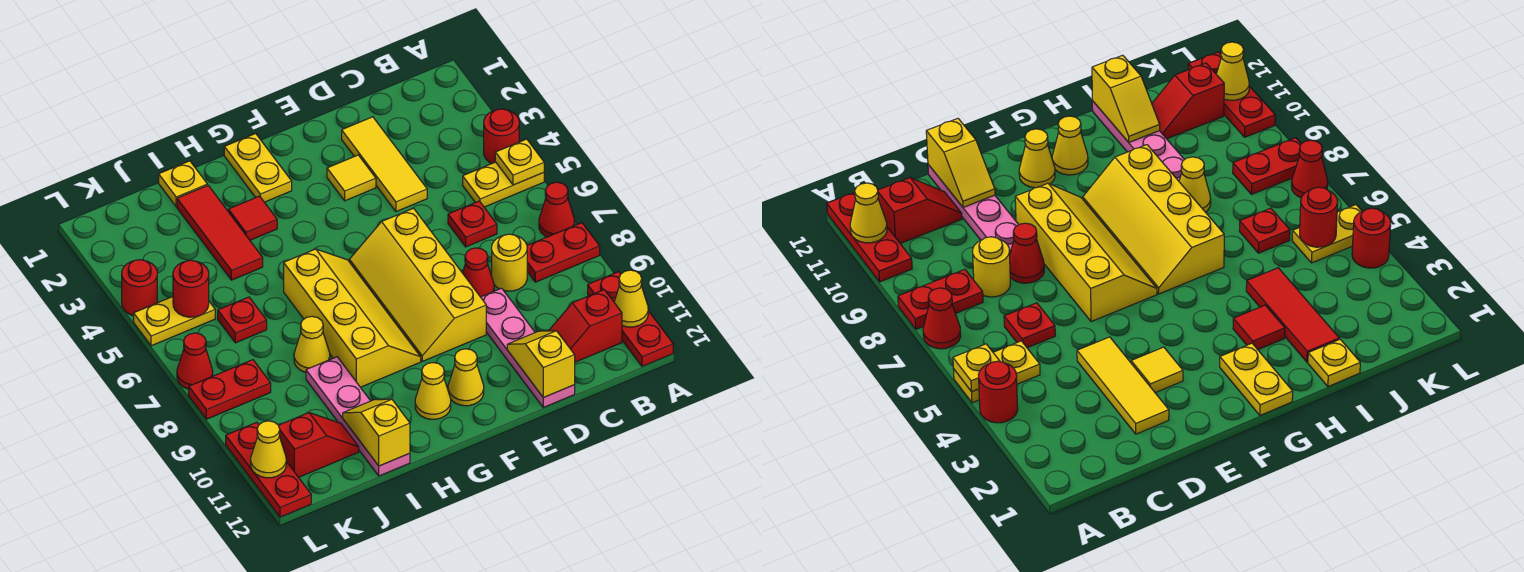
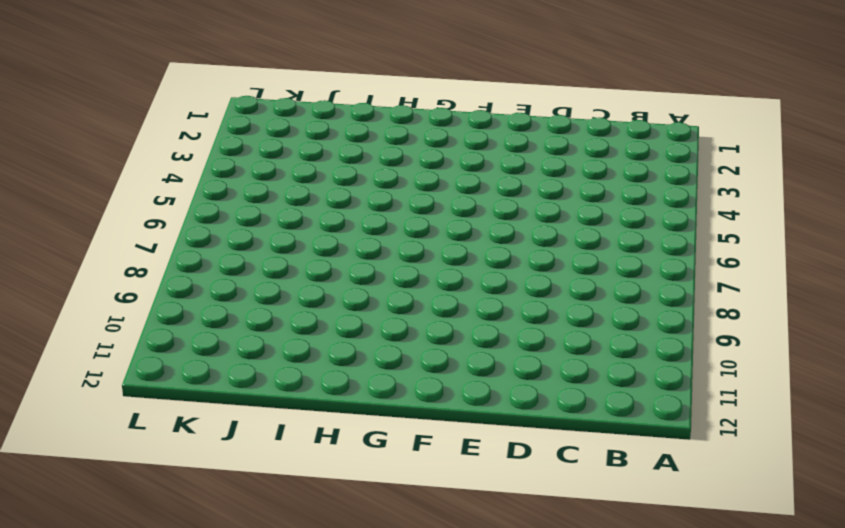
none -> red 1x1 round brick [484,109,519,164]
none -> yellow 1x2 plate [463,162,544,207]
none -> red 1x1 cone [539,182,575,237]
none -> red 1x2 plate [527,223,600,282]

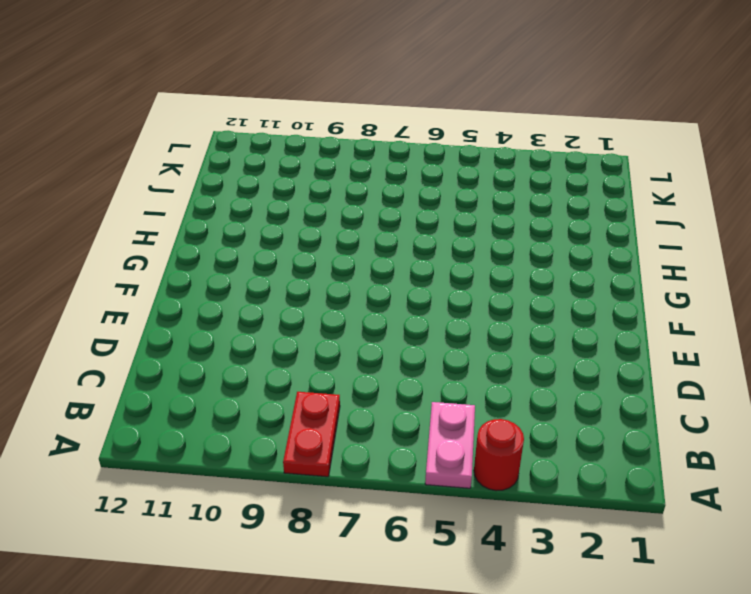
pink 1x2 plate [425,402,475,488] -> yellow 1x2 plate [463,162,544,207]
none -> red 1x1 cone [539,182,575,237]
none -> red 1x3 plate [588,272,673,366]
none -> red 1x2 slope [549,290,622,362]
none -> red 1x1 plate [448,201,497,247]

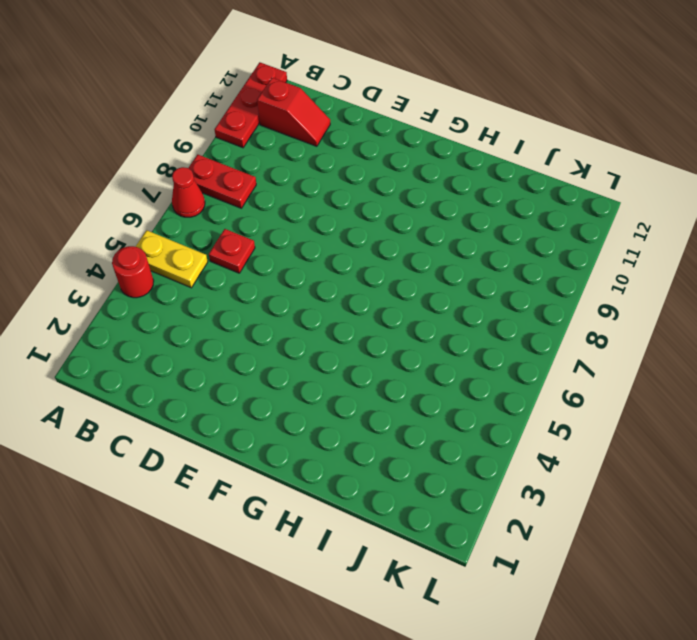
none -> yellow 1x1 round brick [492,234,527,291]
none -> yellow 1x3 tile [342,117,427,212]
none -> red 1x1 cone [463,248,494,297]
none -> pink 1x4 plate [481,288,575,407]

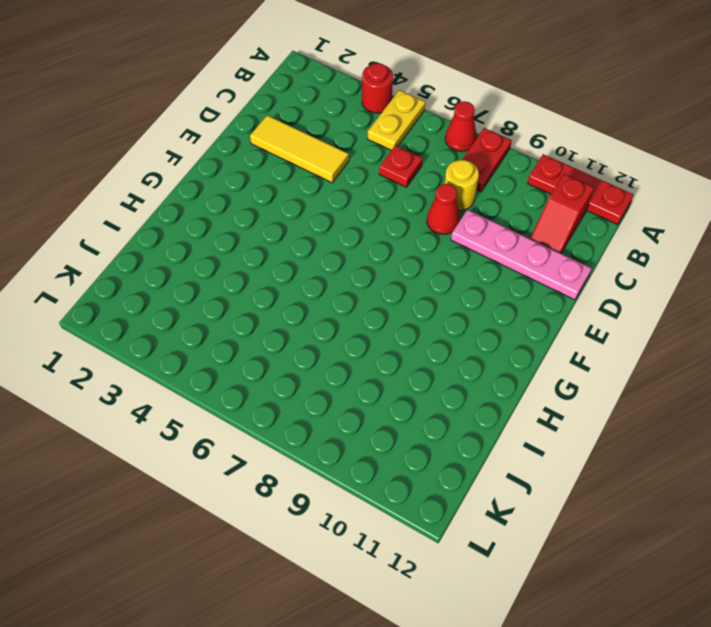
none -> yellow 1x1 tile [327,155,376,201]
none -> yellow 2x4 slope [349,208,486,361]
none -> yellow 1x1 cone [448,349,484,406]
none -> yellow 1x2 plate [224,133,292,202]

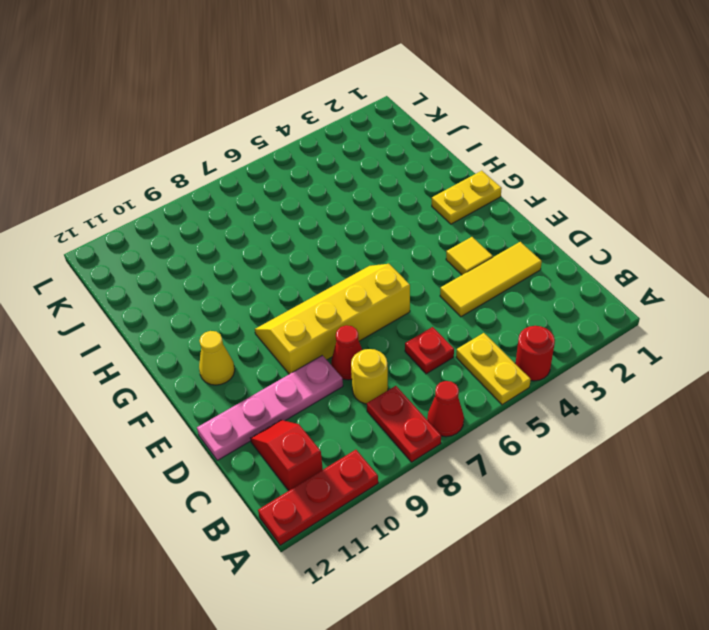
none -> yellow 2x4 slope [284,249,421,387]
none -> yellow 1x1 cone [415,363,451,419]
none -> red 1x1 tile [228,196,277,240]
none -> yellow 1x1 plate [159,161,207,207]

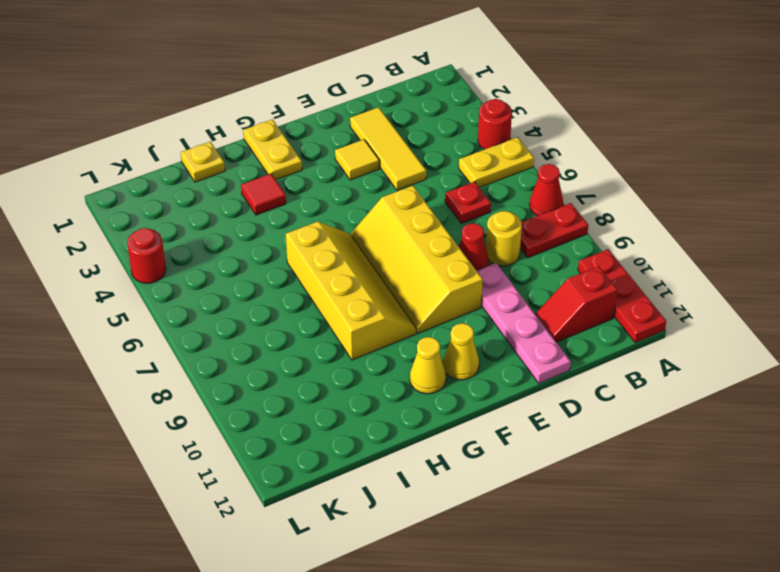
none -> red 1x3 tile [177,185,263,280]
none -> yellow 1x1 cone [294,316,330,372]
none -> pink 1x4 plate [306,357,410,476]
none -> red 1x1 plate [218,297,267,343]

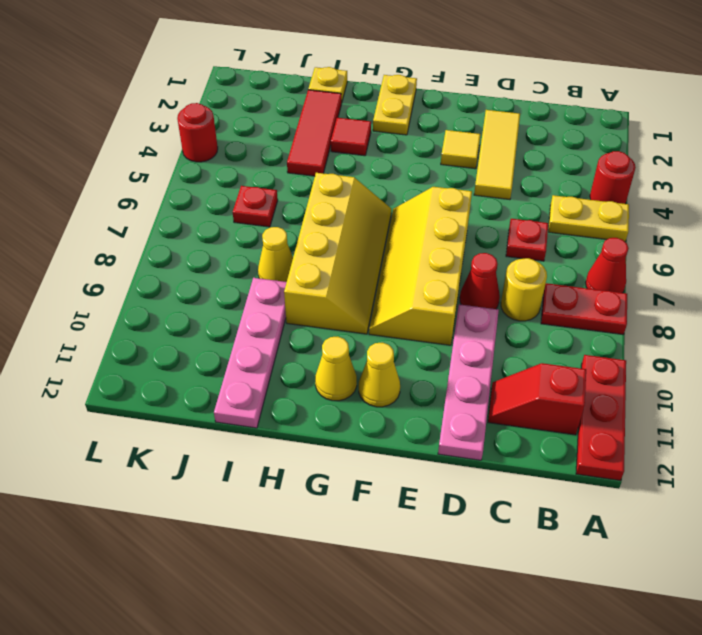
none -> red 1x2 slope [278,413,359,477]
none -> yellow 1x2 plate [134,297,215,346]
none -> red 1x2 plate [189,360,271,419]
none -> red 1x1 cone [177,333,213,389]

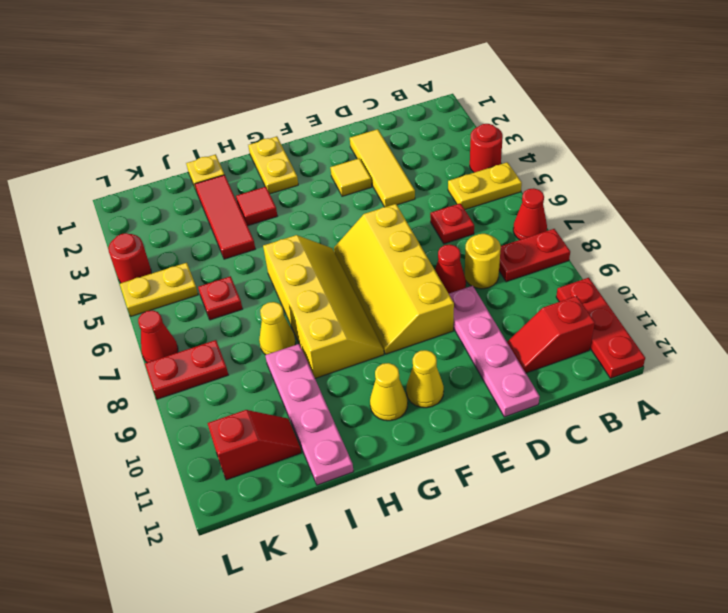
none -> red 1x3 plate [226,422,311,517]
none -> yellow 1x1 plate [495,139,544,185]
none -> yellow 1x1 cone [614,270,648,327]
none -> yellow 1x2 slope [507,331,575,397]

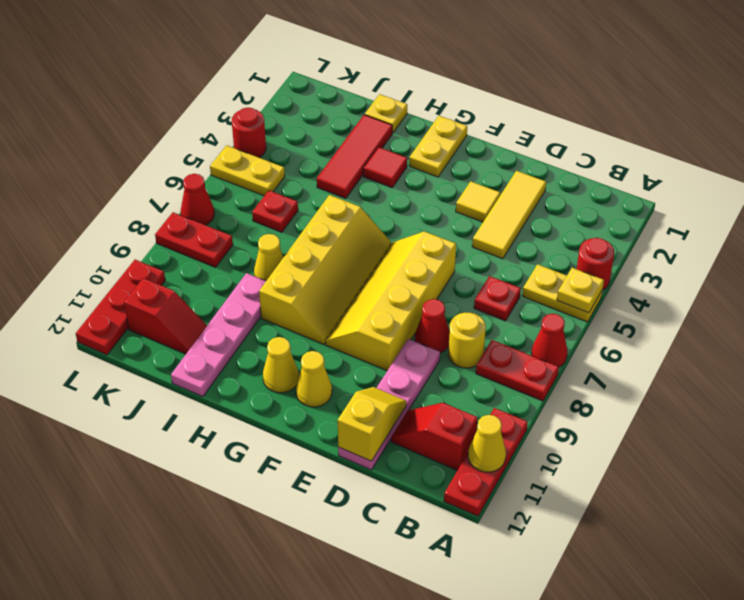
none -> yellow 1x2 slope [343,399,410,466]
none -> red 1x1 round brick [173,260,209,317]
none -> yellow 1x1 cone [251,421,286,478]

